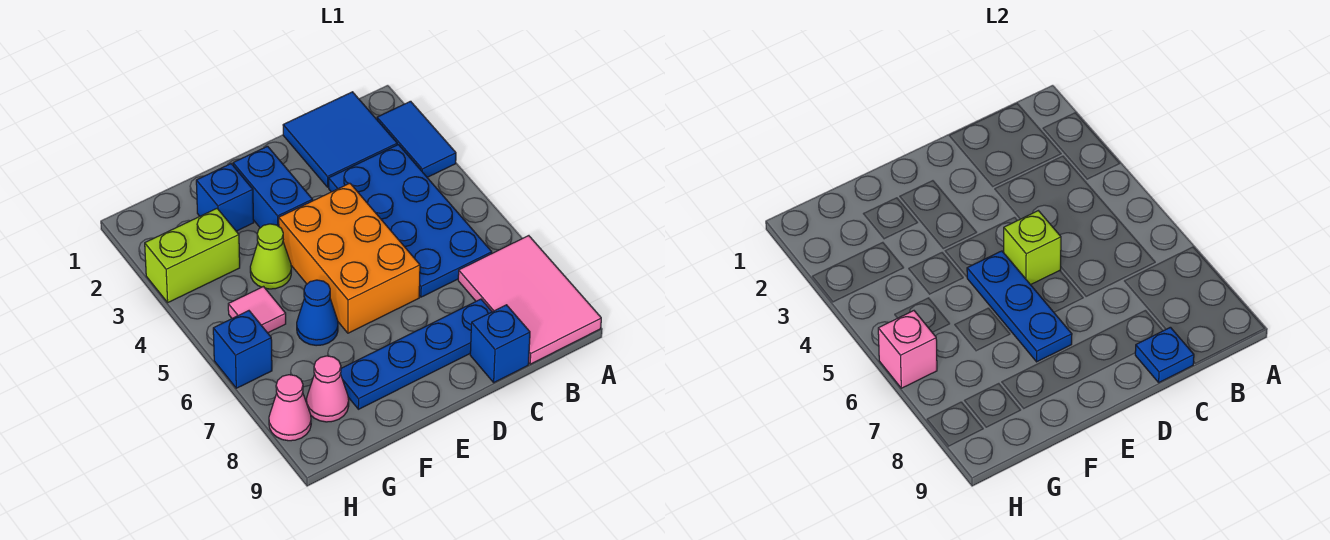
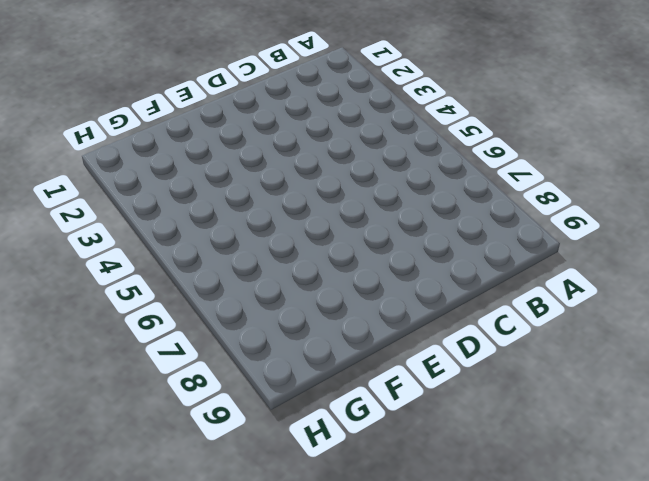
none -> blue 1x2 tile [377,101,456,177]
none -> pink 2x3 tile [458,236,601,364]
none -> blue 2x2 tile [283,92,397,187]

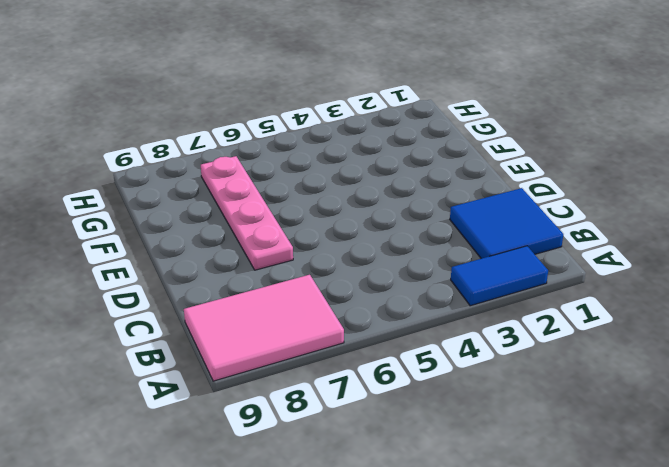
pink 1x4 plate [201,156,293,270] -> none
none -> blue 2x4 plate [329,145,492,297]
none -> blue 1x4 plate [340,299,492,409]
none -> blue 1x1 brick [470,305,530,382]

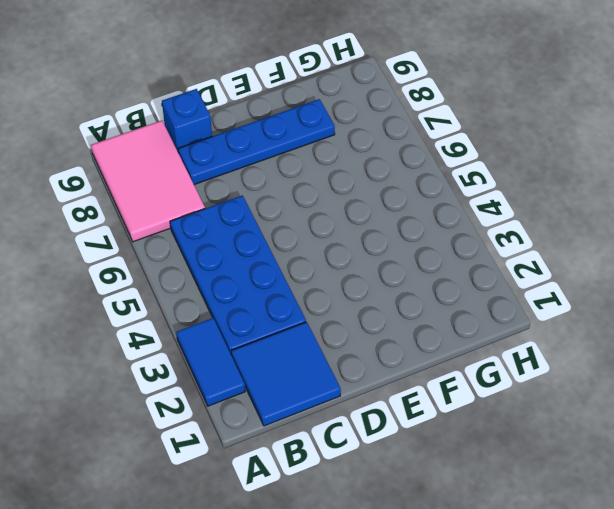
none -> orange 2x3 brick [279,183,420,333]
none -> blue 1x2 brick [233,146,313,228]
none -> blue 1x1 brick [196,164,254,231]

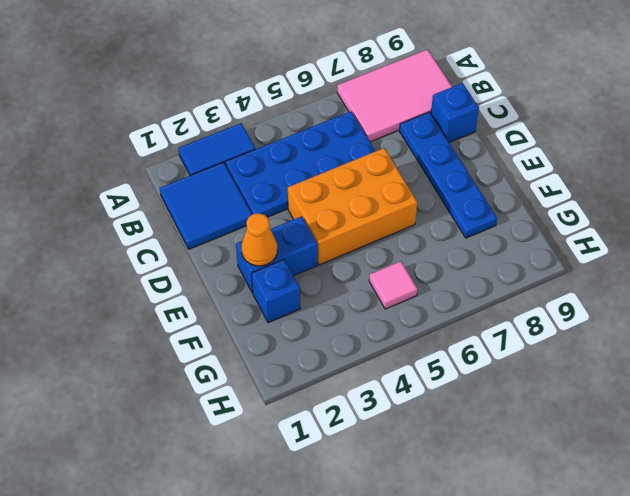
orange 1x1 cone [241,213,277,266] -> none
none -> lime 1x1 cone [250,224,291,289]
none -> blue 1x1 cone [297,280,338,346]
none -> lime 1x2 brick [145,209,240,302]

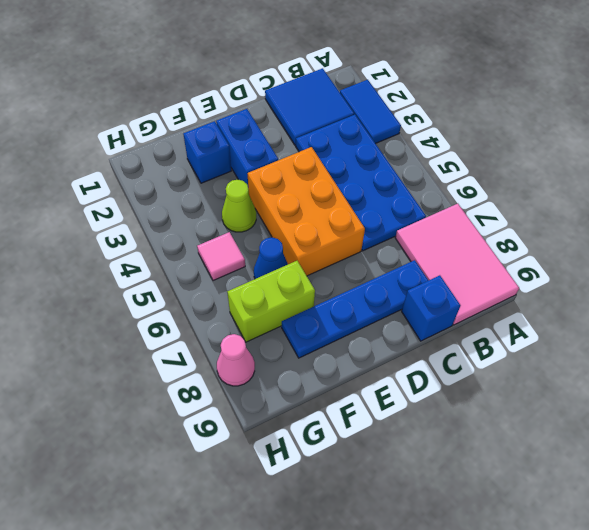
lime 1x2 brick [227,261,315,342] -> lime 1x2 brick moved to [145,209,240,302]
none -> pink 1x1 cone [306,356,349,422]
none -> blue 1x1 brick [213,311,272,388]
none -> blue 1x1 plate [1135,327,1194,382]

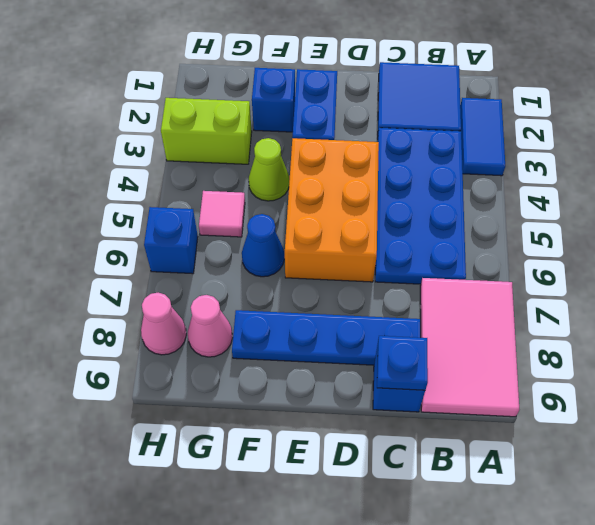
none -> lime 1x1 brick [1004,211,1061,285]
none -> blue 1x3 plate [967,251,1072,362]
none -> pink 1x1 brick [878,311,937,388]

